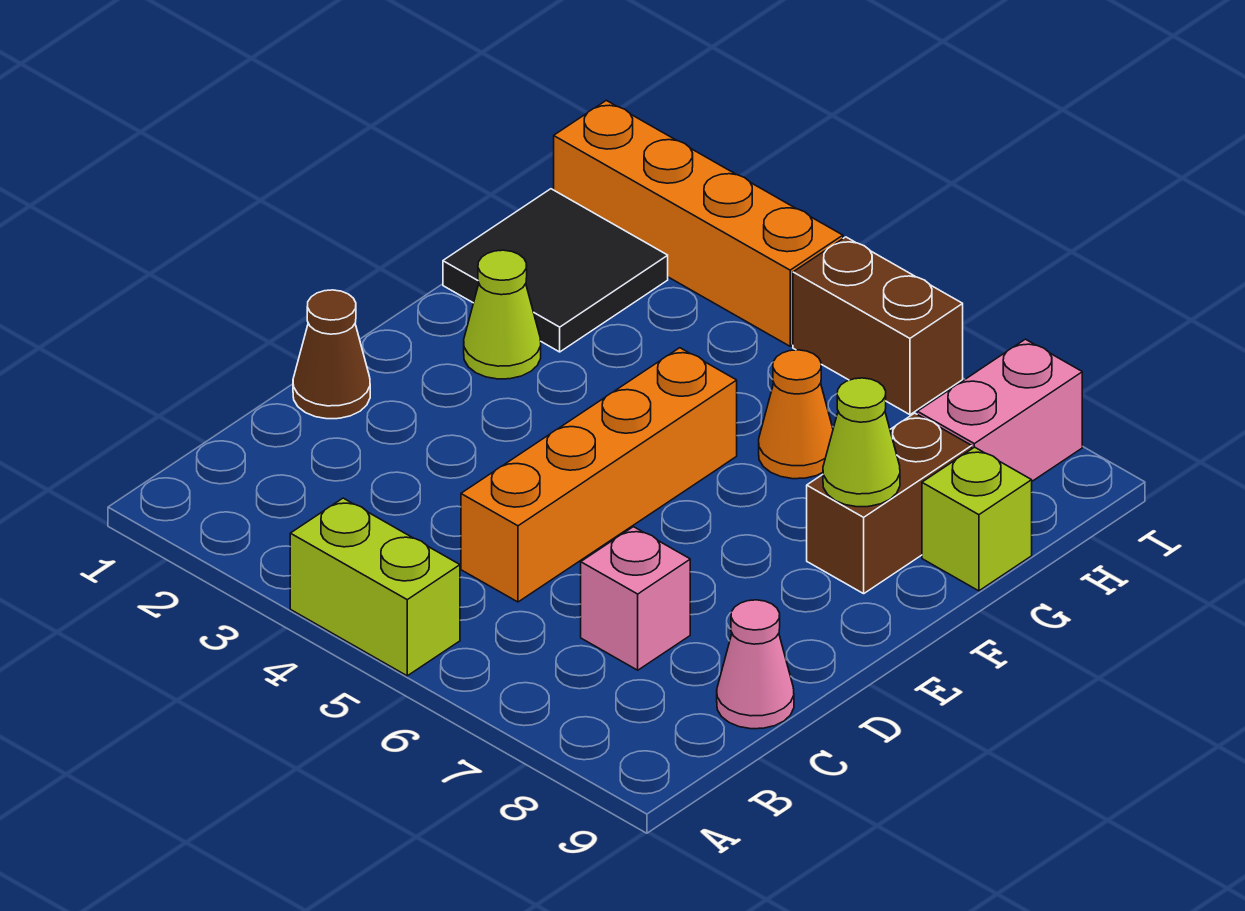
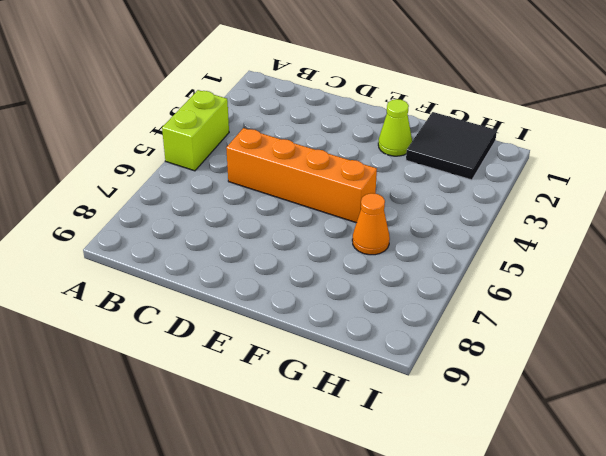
none -> pink 1x1 brick [581,527,690,670]
none -> pink 1x1 cone [717,600,794,729]
none -> brown 1x1 cone [293,290,370,419]

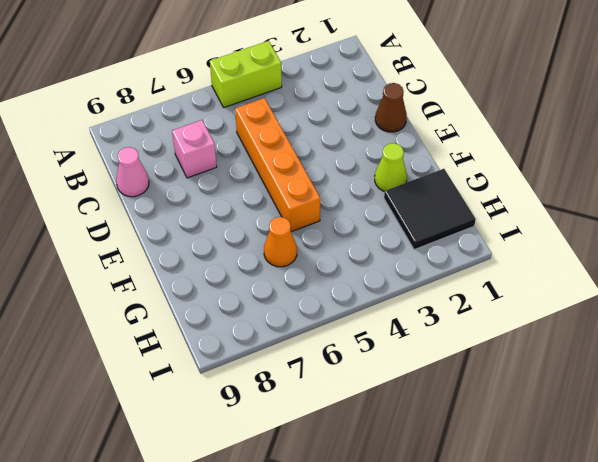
none -> brown 1x2 brick [807,413,972,594]
none -> lime 1x1 brick [922,447,1032,591]
none -> pink 1x2 brick [917,339,1082,481]

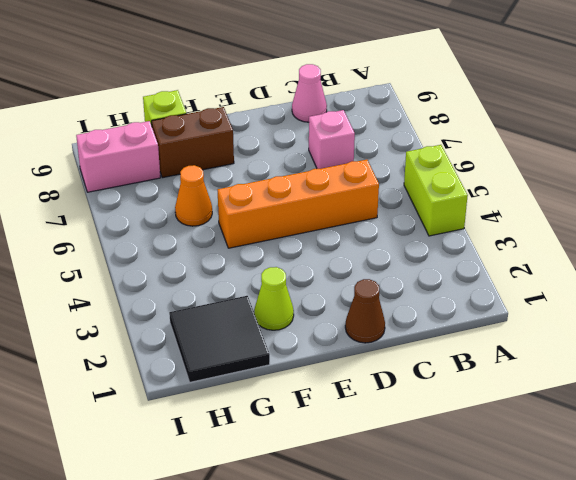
none -> orange 1x4 brick [554,100,843,346]
none -> brown 1x2 brick [793,237,963,415]
none -> lime 1x1 cone [823,378,900,507]

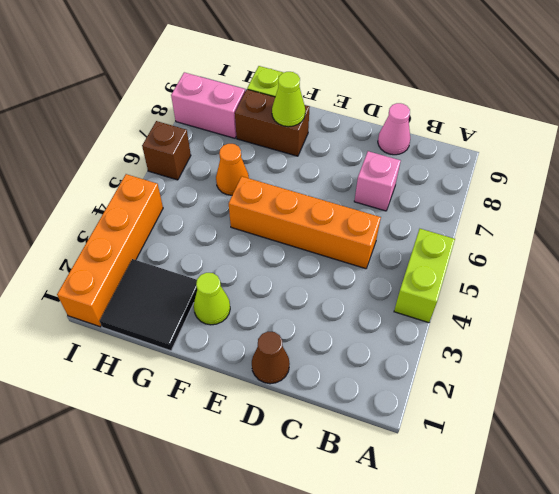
brown 1x1 brick [142,121,191,180] -> brown 1x2 brick [793,237,963,415]

